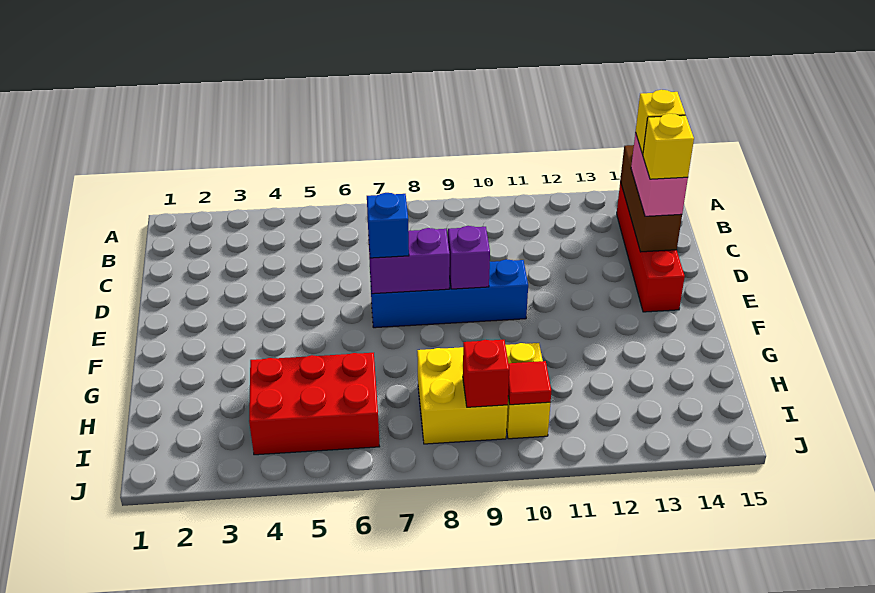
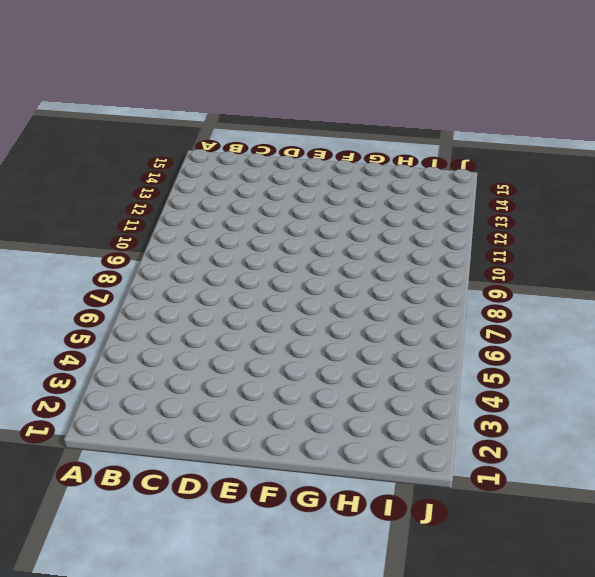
none -> red 1x4 brick [617,181,685,312]
none -> blue 1x4 brick [370,259,528,328]
none -> red 2x3 brick [249,353,380,455]

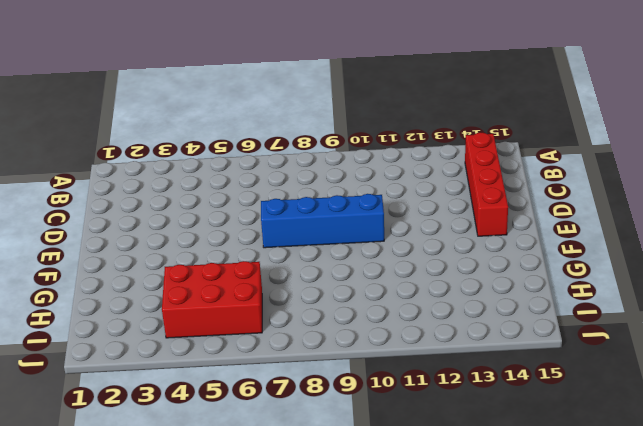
none -> yellow 2x2 brick [417,347,508,444]
none -> yellow 1x2 brick [506,343,550,439]
none -> brown 1x3 brick [620,145,682,252]

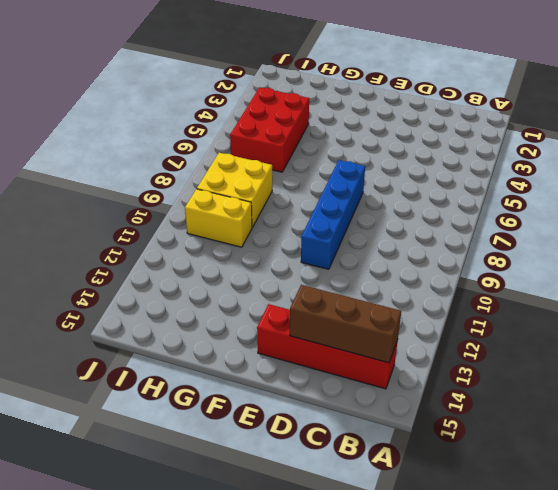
none -> purple 1x2 brick [368,228,450,294]
none -> purple 1x1 brick [448,226,490,289]
none -> red 1x1 brick [463,340,509,407]

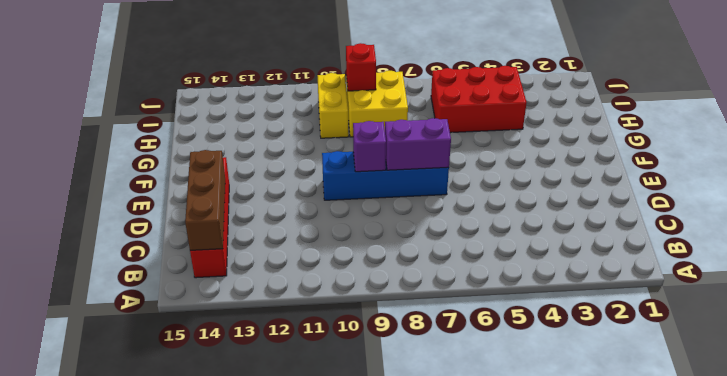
none -> red 1x1 tile [508,361,551,405]
none -> pink 1x2 brick [631,132,688,216]
none -> blue 1x1 brick [367,193,409,258]

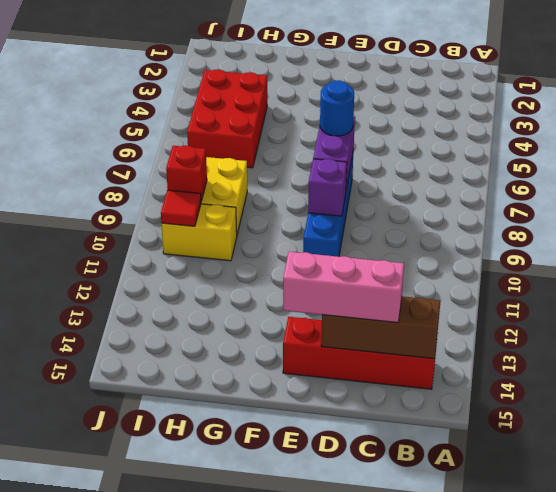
pink 1x3 brick [283,252,404,323] -> pink 1x2 brick [631,132,688,216]
blue 1x1 round brick [320,80,354,136] -> blue 1x1 brick [367,193,409,258]
none -> yellow 1x1 brick [636,90,685,154]
none -> yellow 1x1 brick [643,114,694,179]

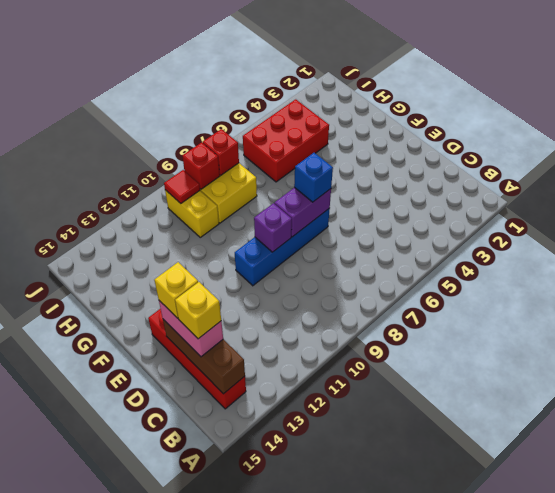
red 1x1 brick [203,129,239,175] -> none

